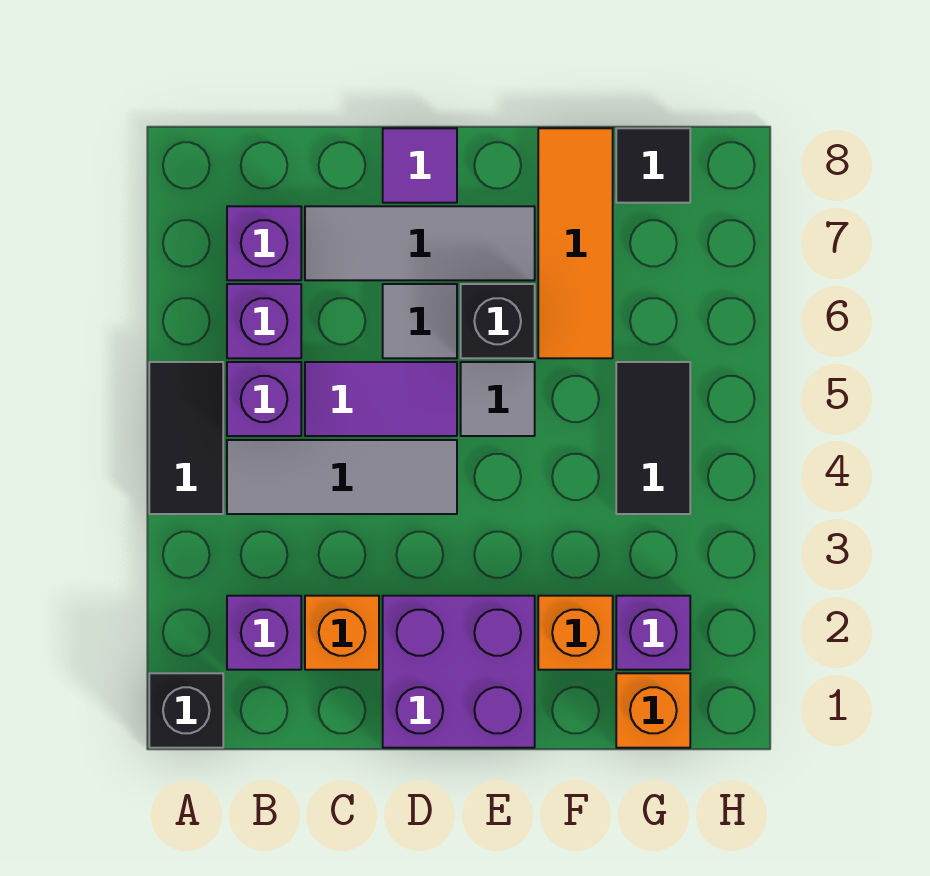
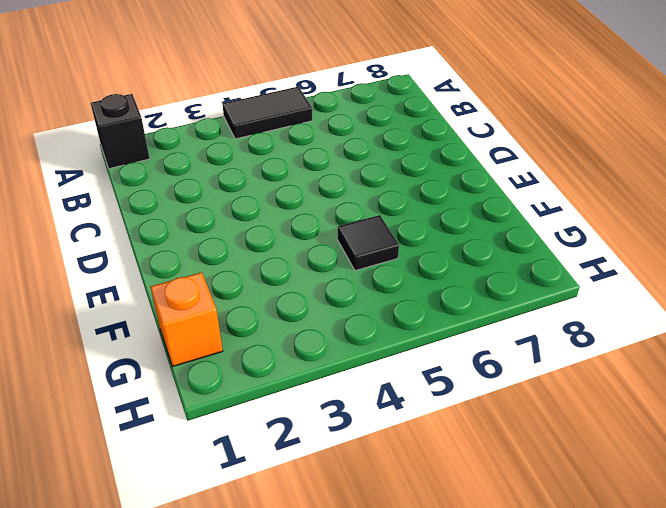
black 1x1 tile [338,215,399,271] -> black 1x1 tile moved to [616,128,690,203]
none -> purple 1x1 brick [227,596,301,670]
none -> grey 1x3 tile [227,440,457,514]
none -> purple 1x1 brick [227,362,301,436]

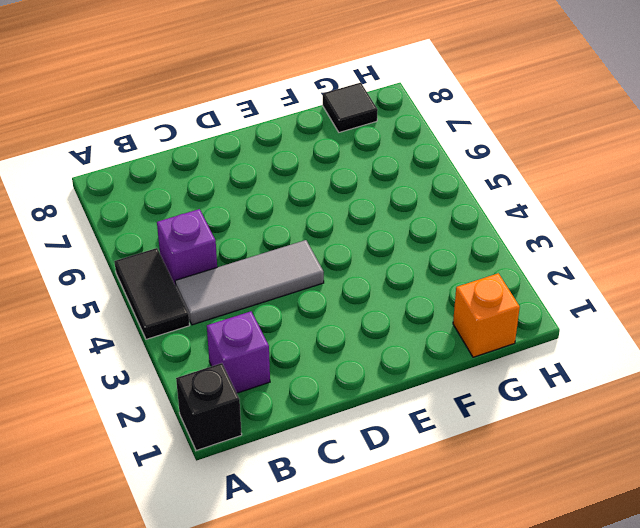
none -> purple 1x1 brick [227,284,301,358]
none -> purple 1x1 brick [227,206,301,280]
none -> orange 1x1 brick [305,596,379,670]

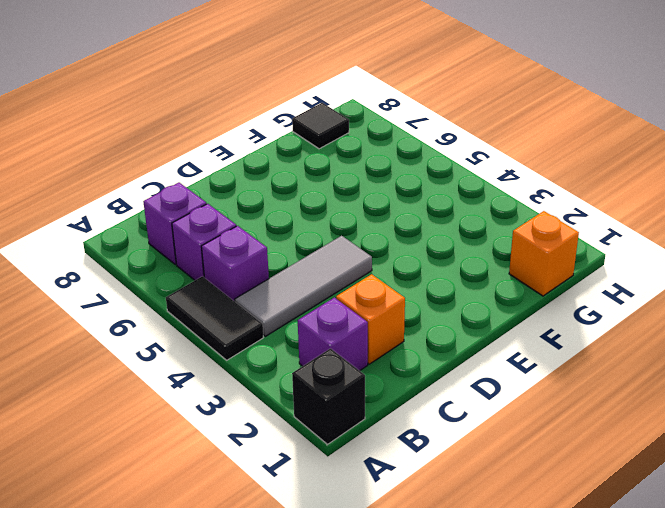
none -> purple 1x2 tile [305,362,457,436]
none -> grey 1x3 tile [305,206,535,280]
none -> purple 2x2 brick [383,596,535,748]

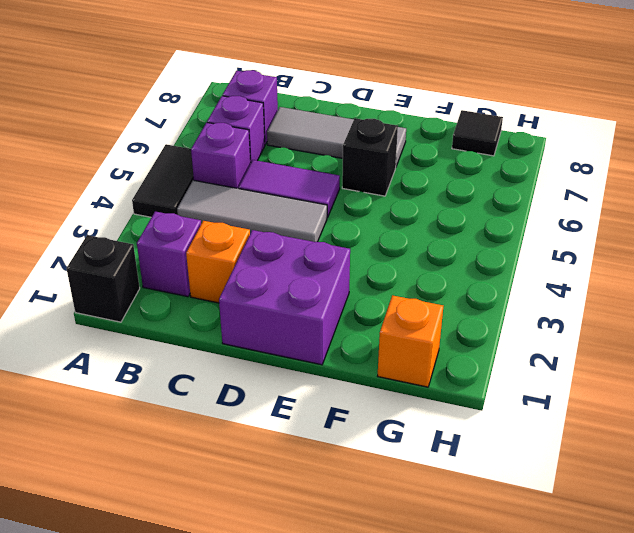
none -> grey 1x1 tile [383,284,457,358]
none -> purple 1x1 tile [383,128,457,203]
none -> grey 1x1 tile [461,362,535,436]

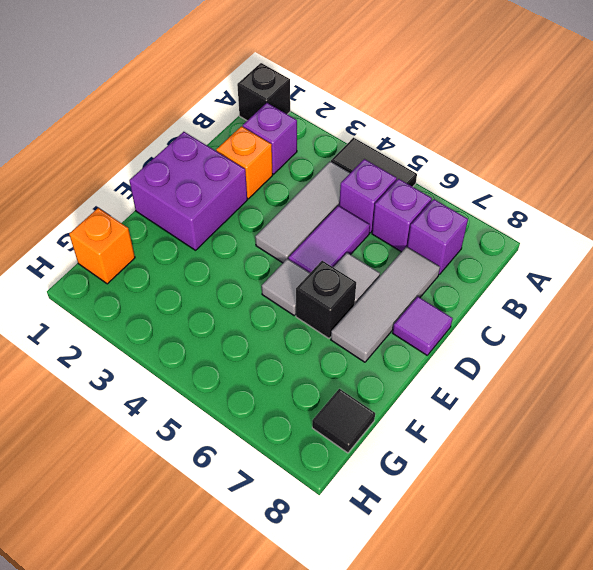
none -> orange 1x1 brick [538,596,613,670]
none -> orange 1x3 tile [538,128,613,358]
none -> purple 1x1 brick [616,596,690,670]

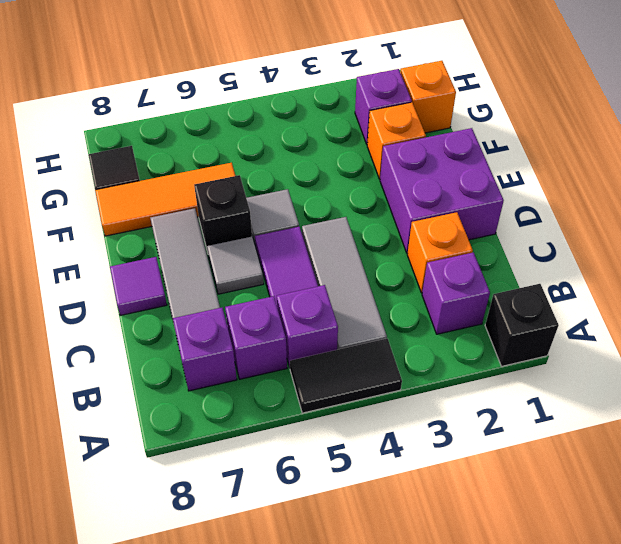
none -> black 1x2 tile [616,362,690,514]

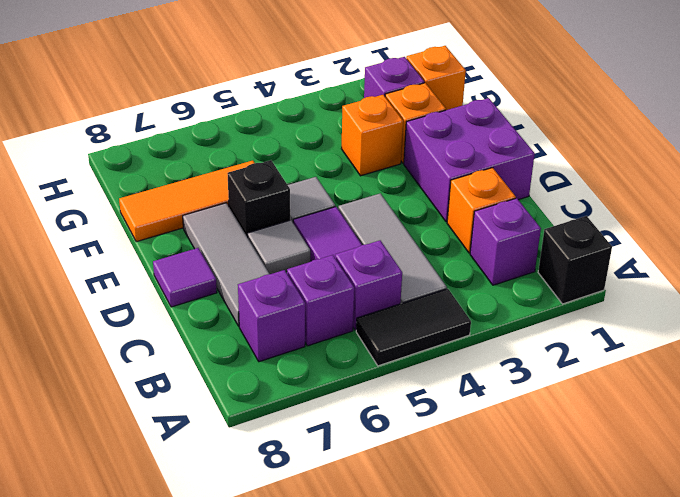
orange 1x1 brick [341,95,403,176] -> none
none -> black 1x2 tile [616,362,690,514]
none -> black 1x1 tile [616,128,690,203]

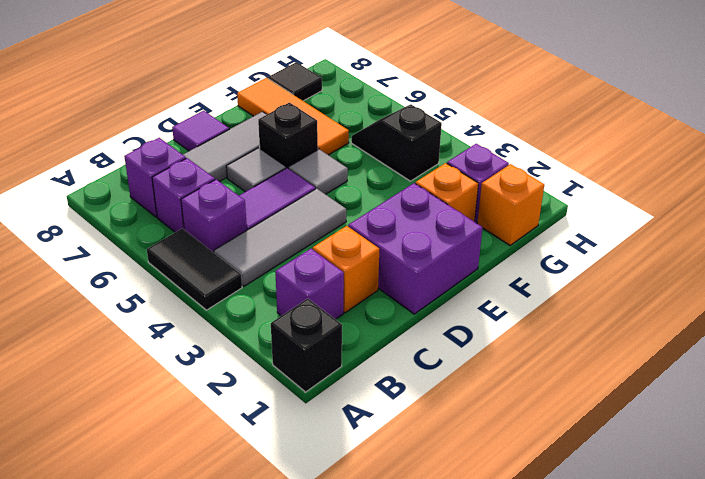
black 1x2 slope [351,104,442,181] -> black 1x2 tile [616,362,690,514]

